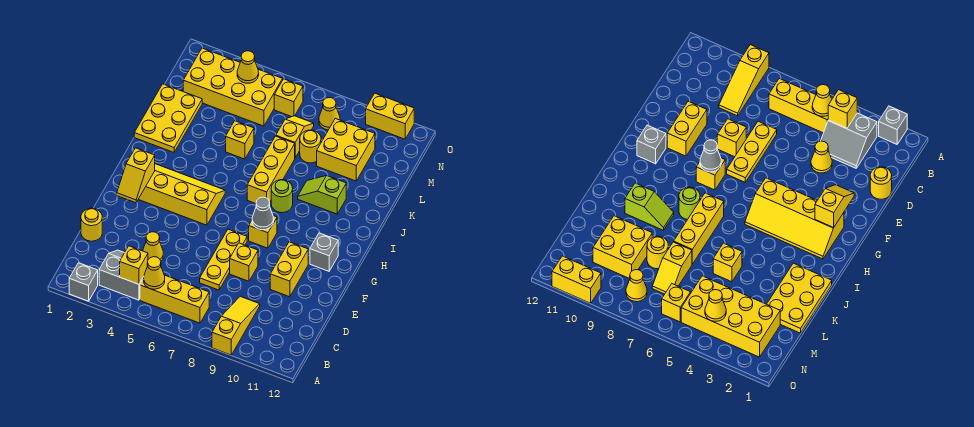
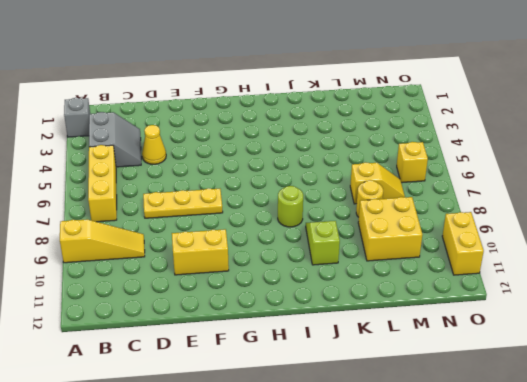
none -> yellow 1x1 round brick [81,208,102,241]
none -> yellow 1x1 brick [230,243,258,281]
none -> yellow 2x4 slope [138,164,225,225]

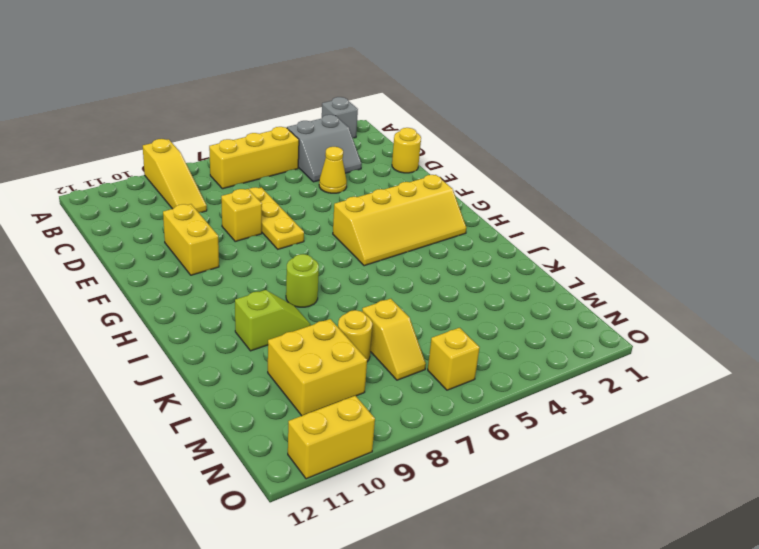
none -> yellow 1x1 brick [249,216,277,248]
none -> grey 1x1 brick [310,233,338,271]
none -> yellow 1x3 brick [247,136,295,204]

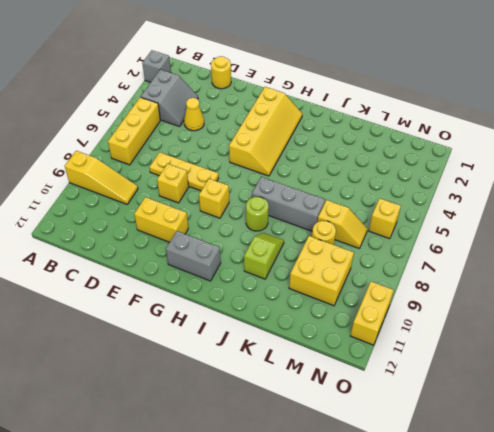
grey 1x2 brick [166,231,221,281] -> grey 1x1 brick [310,233,338,271]
grey 1x3 brick [252,177,325,231] -> yellow 1x3 brick [247,136,295,204]
none -> yellow 2x3 plate [134,84,202,152]
none -> yellow 1x1 brick [226,121,254,159]
none -> yellow 2x4 brick [183,48,283,126]

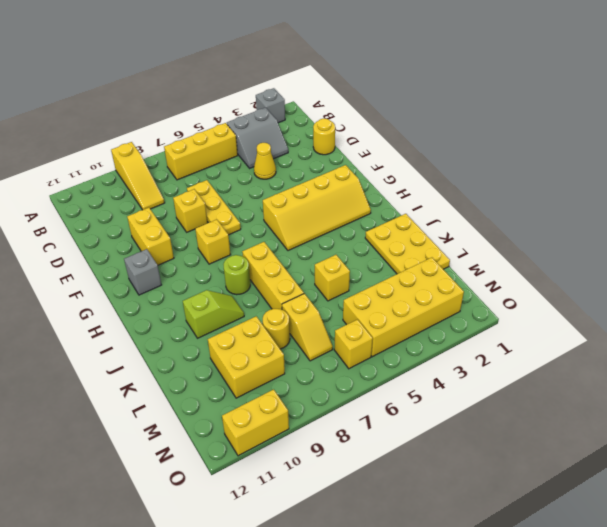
none -> yellow 1x1 cone [319,98,340,130]
none -> yellow 1x1 brick [120,246,148,284]
none -> yellow 1x1 cone [144,257,165,289]

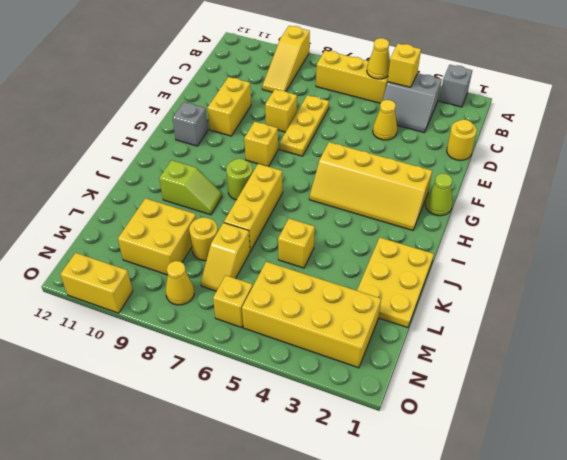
lime 1x1 cone [425,173,452,216] -> none
none -> yellow 1x2 slope [117,148,155,203]
none -> grey 1x1 cone [252,197,274,230]
none -> yellow 1x1 cone [237,51,259,83]

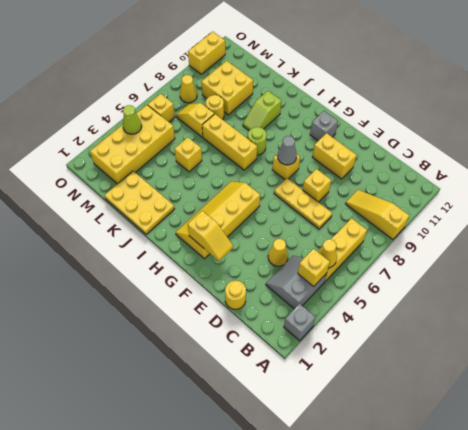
lime 1x1 cone [123,105,142,134] -> yellow 1x1 cone [237,51,259,83]

